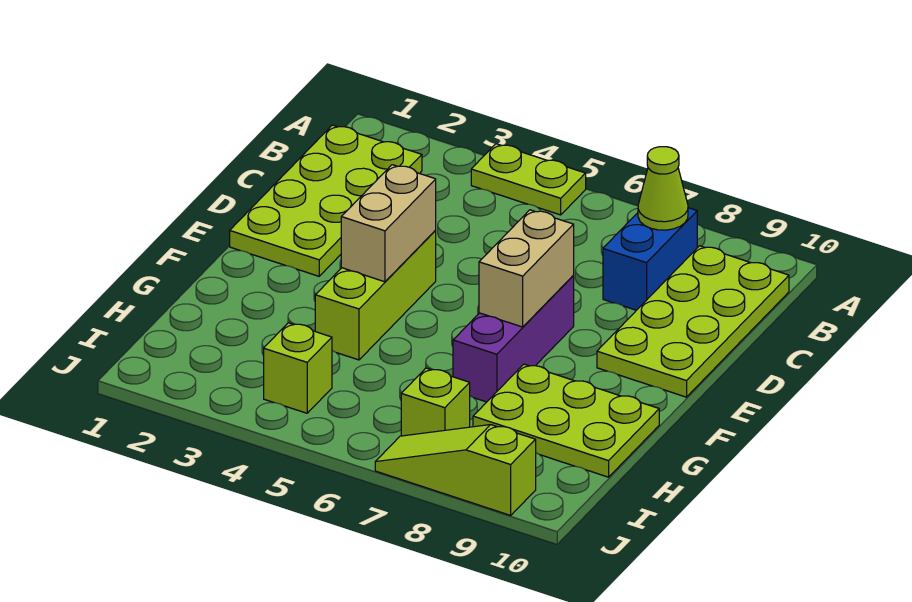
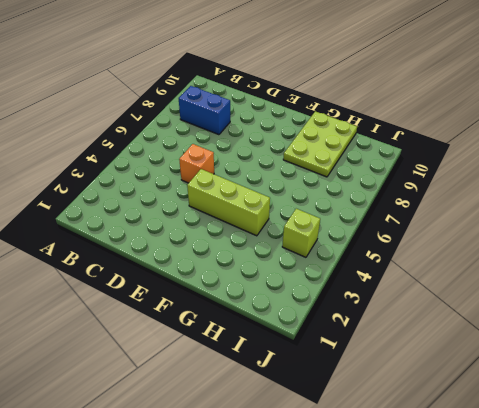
orange 1x1 brick [179,144,214,183] -> none
none -> lime 1x2 plate [471,144,586,215]
none -> lime 2x4 plate [230,125,422,276]
none -> lime 2x4 plate [597,246,789,397]

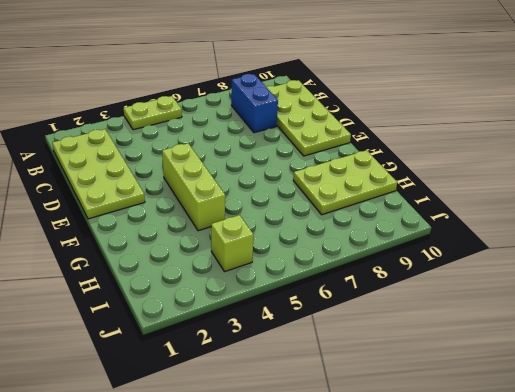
none -> purple 1x3 brick [453,276,574,402]
none -> lime 1x1 brick [401,368,470,436]
none -> lime 1x3 slope [375,425,536,515]

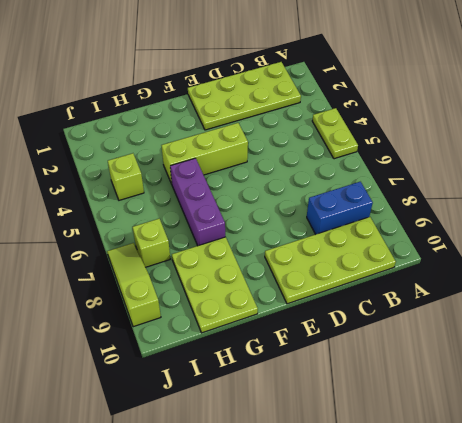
purple 1x3 brick [170,158,225,246] -> purple 1x3 brick turned to [453,276,574,402]
none -> lime 1x1 cone [638,147,688,230]
none -> tan 1x2 brick [341,165,436,282]
none -> tan 1x2 brick [479,210,574,327]

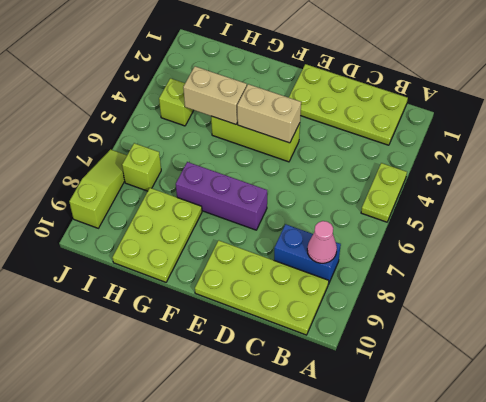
pink 1x1 cone [307,221,337,263] -> lime 1x1 cone [638,147,688,230]
tan 1x2 brick [183,66,247,124] -> tan 1x2 brick moved to [479,210,574,327]

